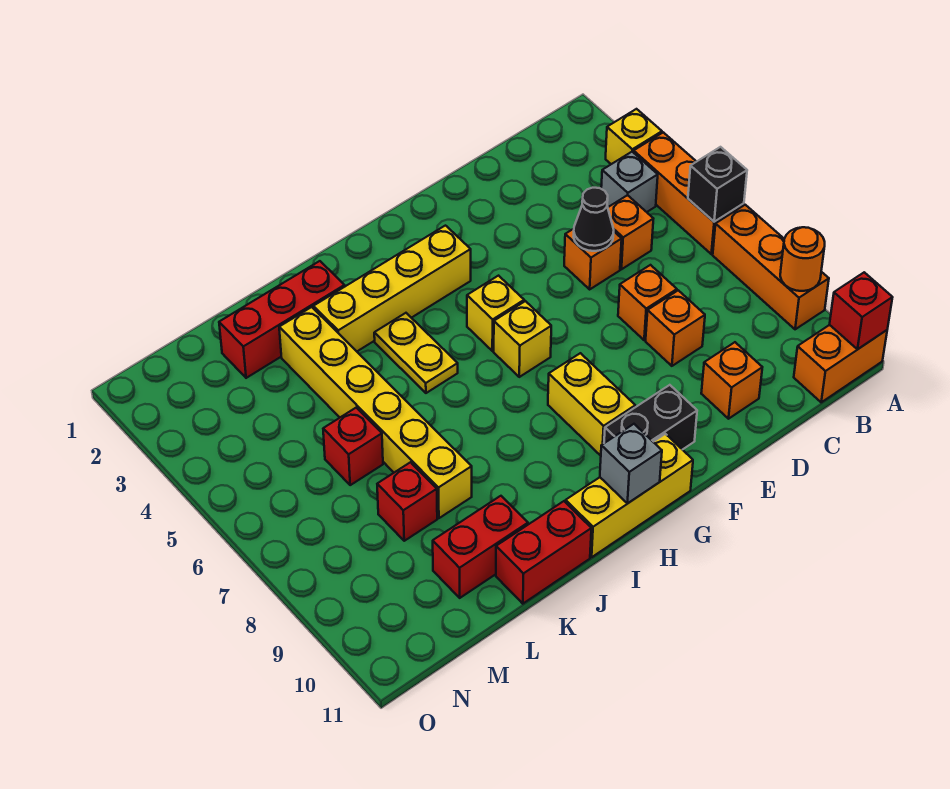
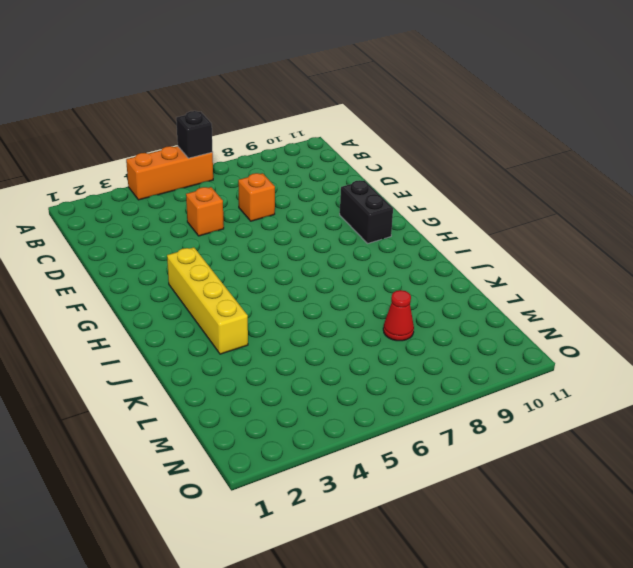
red 1x1 cone [383,290,414,341] -> red 1x1 brick [377,462,437,541]
none -> yellow 1x1 brick [606,109,662,164]
none -> orange 1x3 brick [713,205,829,329]
none -> orange 1x2 brick [794,325,887,402]

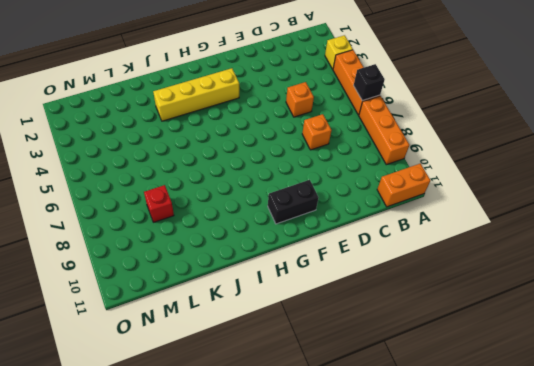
none -> grey 1x1 brick [601,152,658,212]
none -> orange 1x1 brick [608,195,653,269]
none -> orange 1x1 brick [646,290,705,366]

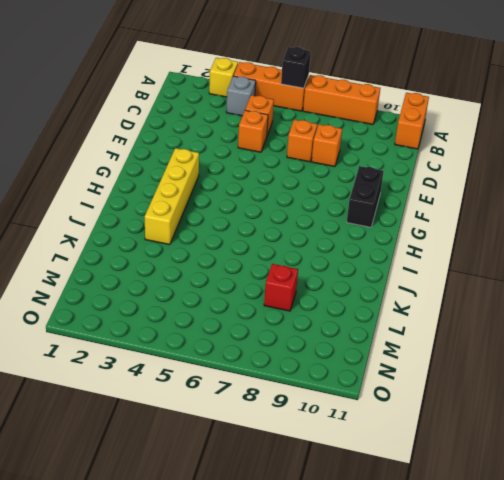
none -> orange 1x1 brick [701,342,762,419]
none -> yellow 1x1 brick [467,276,524,351]
none -> yellow 1x1 brick [494,301,551,377]

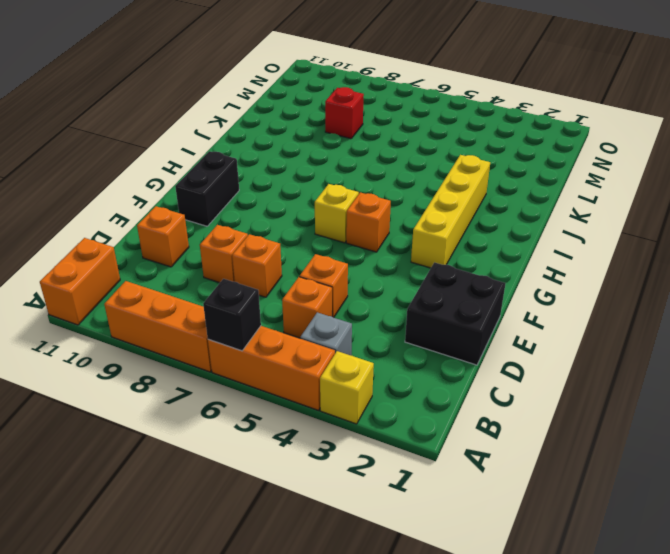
black 2x2 brick [405,262,505,365] -> none
orange 1x1 brick [346,192,391,252] -> yellow 1x1 brick [467,276,524,351]
none -> yellow 1x2 brick [548,353,635,456]
none -> yellow 1x3 brick [566,434,693,557]
none -> yellow 1x2 plate [374,313,458,393]

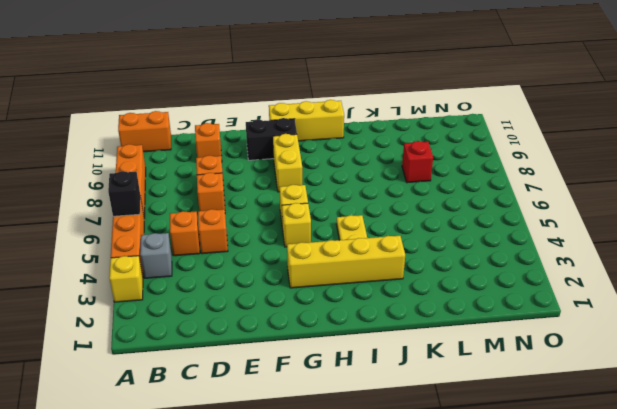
none -> red 1x3 brick [219,261,345,378]
none -> red 1x2 brick [496,501,591,604]
none -> yellow 1x6 brick [279,307,472,518]

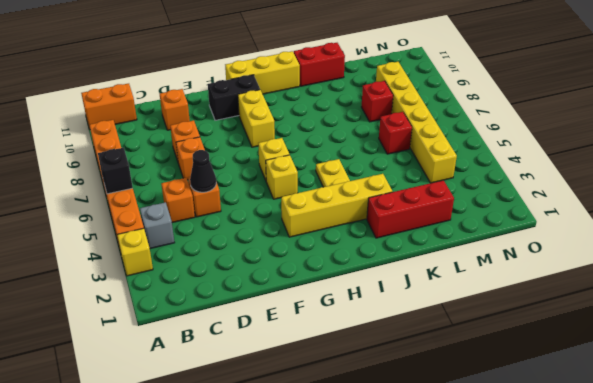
yellow 1x6 brick [376,62,457,183] -> yellow 1x6 brick moved to [279,307,472,518]
none -> red 1x2 brick [433,496,528,598]
none -> orange 1x1 round brick [780,227,825,291]
none -> red 1x1 brick [830,272,893,349]

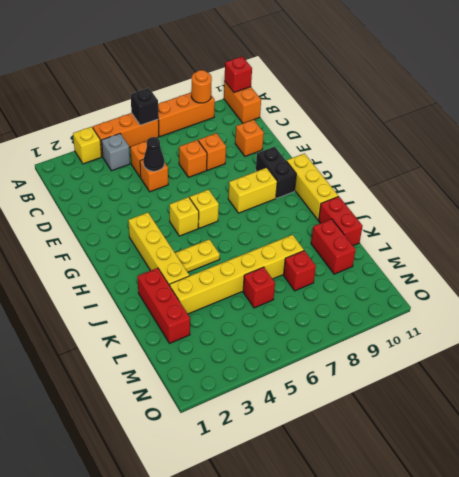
none -> grey 1x1 brick [600,424,662,503]

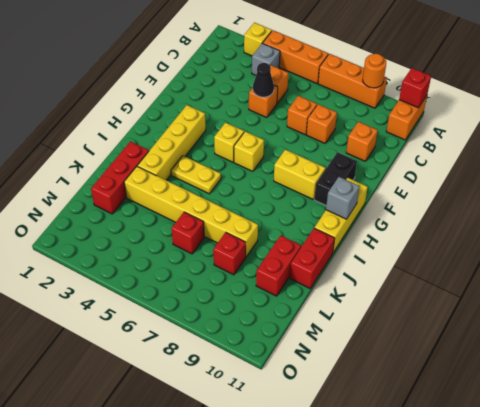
none -> black 1x1 brick [688,147,747,222]

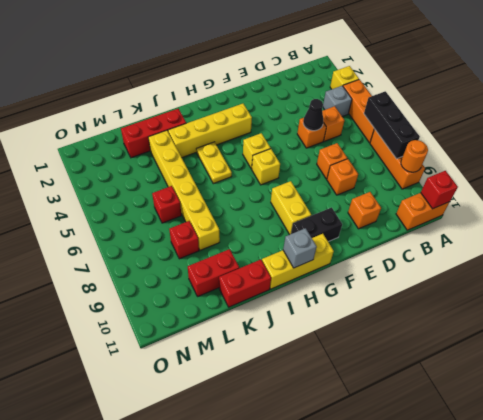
black 1x3 brick [364,91,420,159] -> black 1x1 brick [688,147,747,222]

